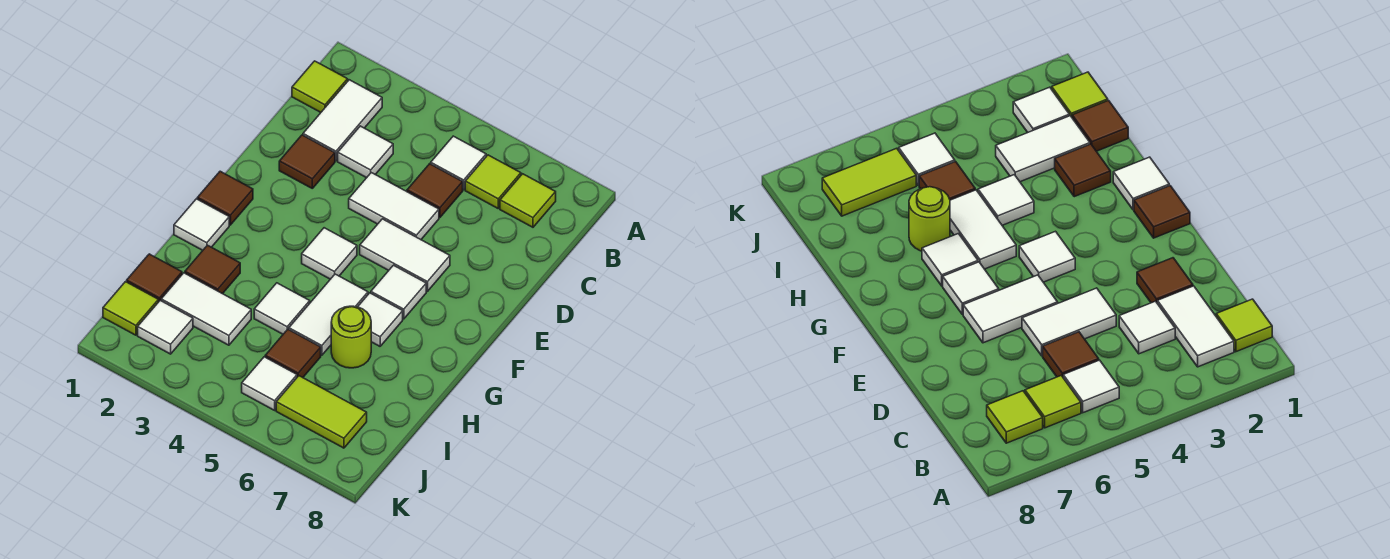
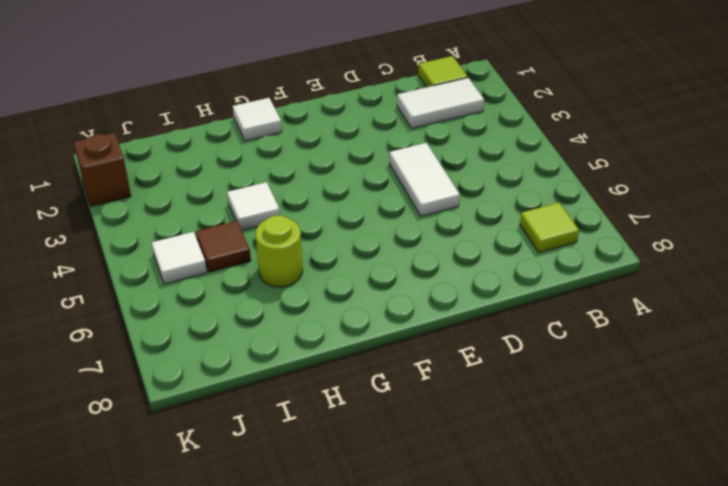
brown 1x1 brick [74,133,131,206] -> none
none -> white 1x1 tile [431,136,486,190]
none -> lime 1x1 tile [465,155,521,208]
none -> white 1x1 tile [338,126,393,178]

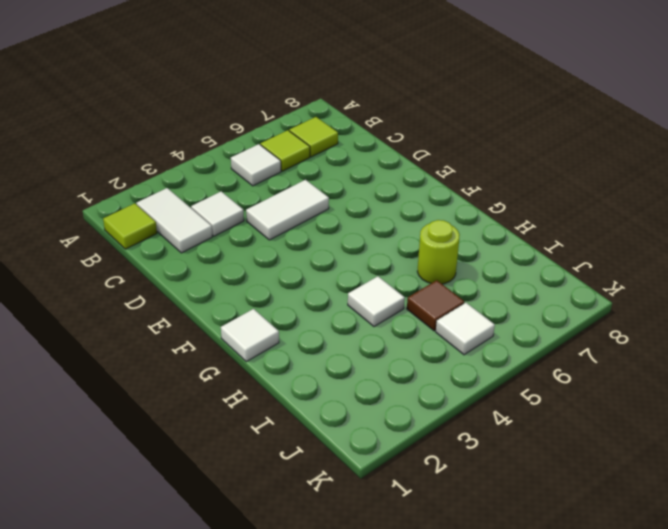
none -> brown 1x1 tile [407,164,463,217]
none -> brown 1x1 tile [279,135,335,188]
none -> white 1x2 tile [360,219,450,291]

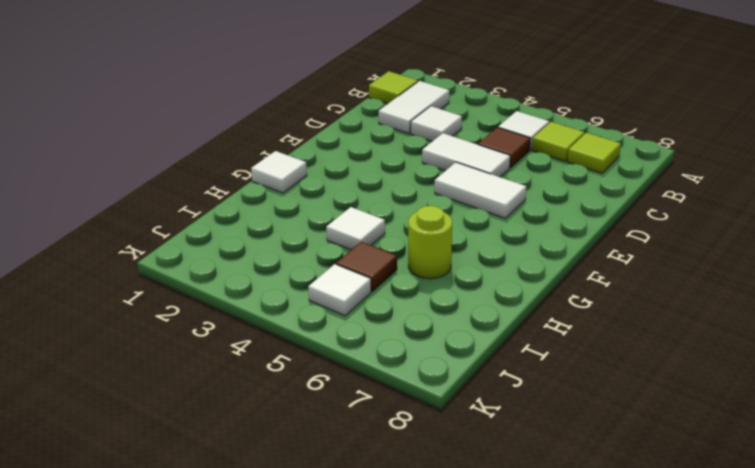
none -> brown 1x1 tile [279,135,335,188]
none -> brown 1x1 tile [197,171,253,225]
none -> white 1x1 tile [302,228,357,279]

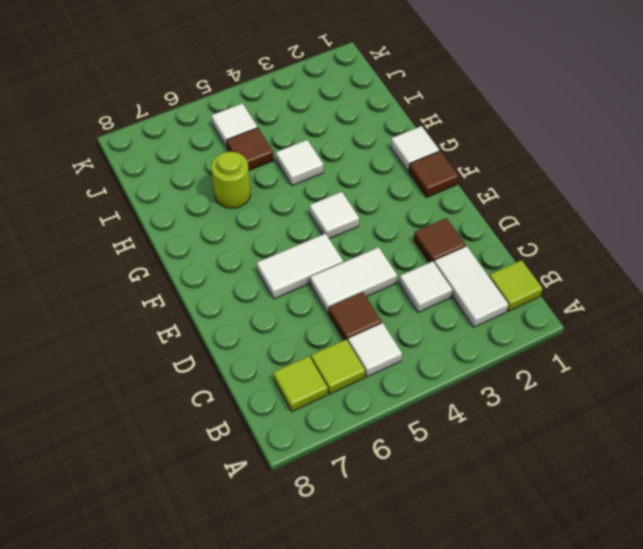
none -> white 1x1 tile [371,265,426,319]
none -> white 1x2 tile [289,274,368,355]
none -> white 1x1 tile [358,293,403,346]

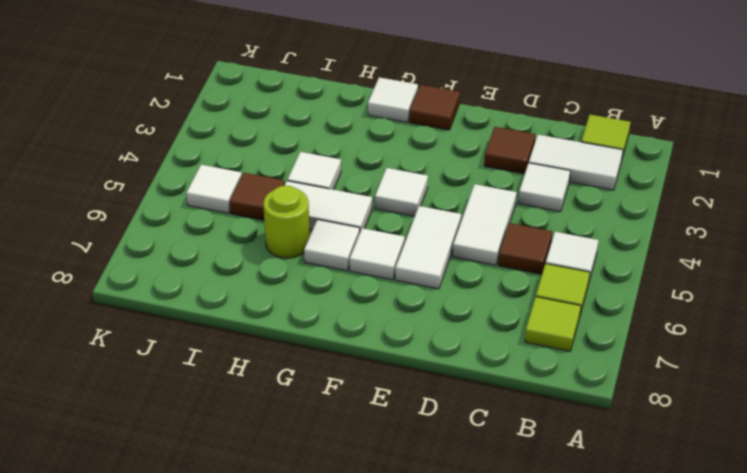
none -> brown 1x1 tile [185,245,240,294]
none -> brown 1x1 tile [127,254,182,302]
none -> white 1x2 tile [161,273,251,345]

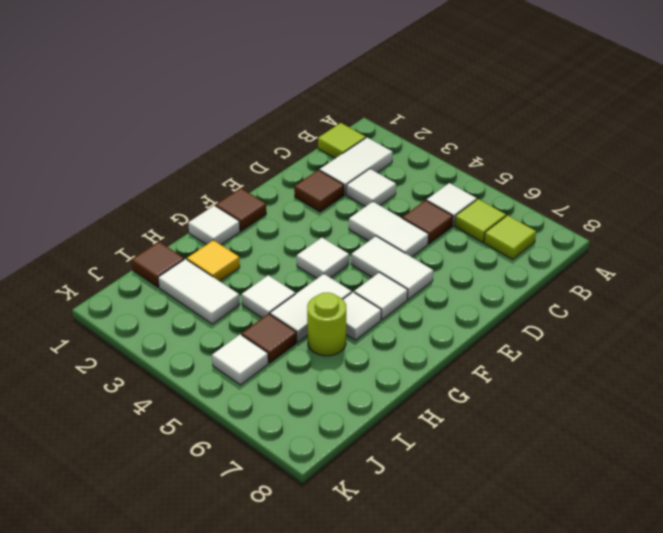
yellow 1x1 tile [187,240,240,281] -> brown 1x1 tile [185,245,240,294]
none -> lime 1x1 tile [103,282,158,335]
none -> white 1x1 tile [138,300,193,354]
none -> lime 1x2 tile [276,376,367,448]

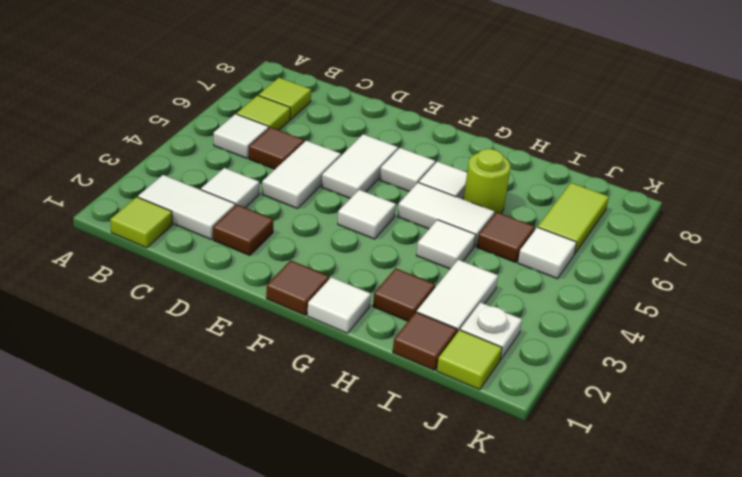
white 1x1 plate [460,302,522,360] -> white 1x1 tile [138,300,193,354]

